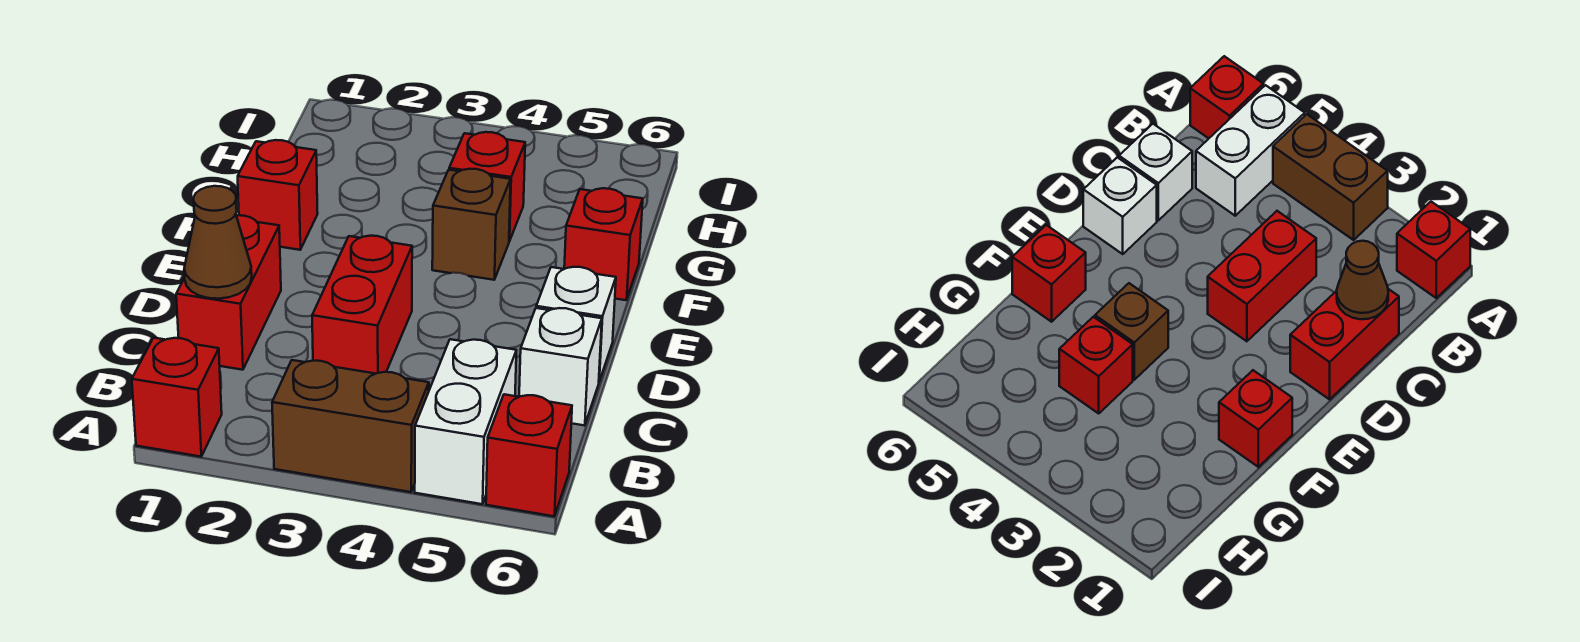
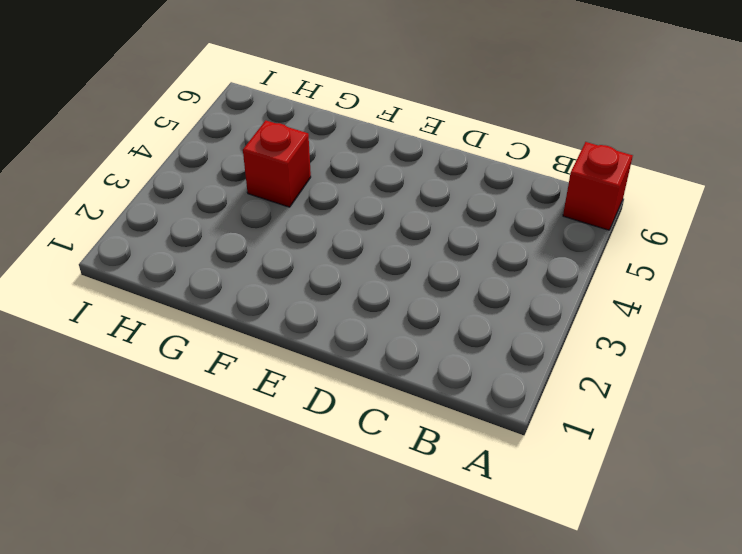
none -> red 1x1 brick [132,338,222,457]
none -> brown 1x2 brick [272,360,429,492]
none -> white 1x2 brick [415,339,516,504]

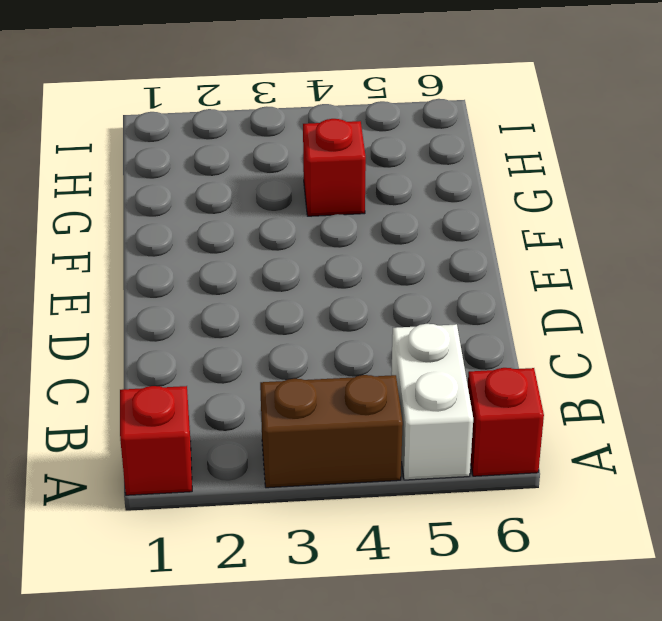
none -> red 1x2 brick [176,215,281,370]
none -> red 1x2 brick [312,236,412,374]
none -> white 1x1 brick [519,308,602,426]

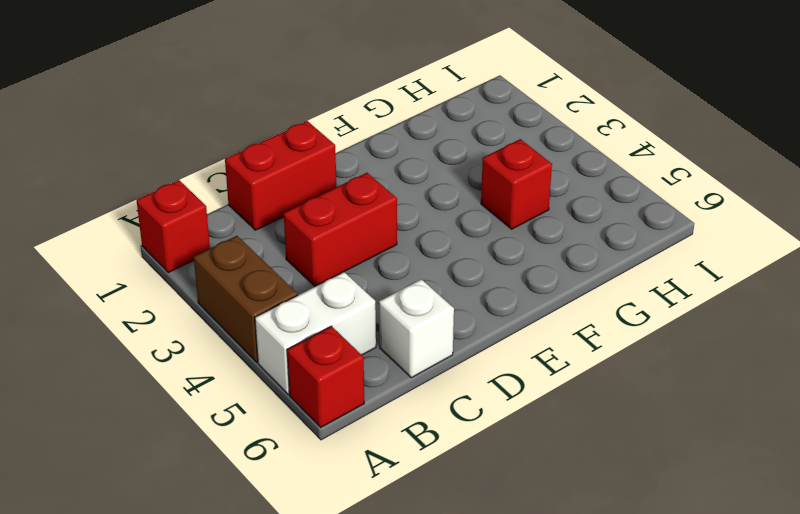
none -> white 1x1 brick [536,267,616,381]
none -> red 1x1 brick [238,140,318,250]
none -> brown 1x1 brick [432,169,511,280]

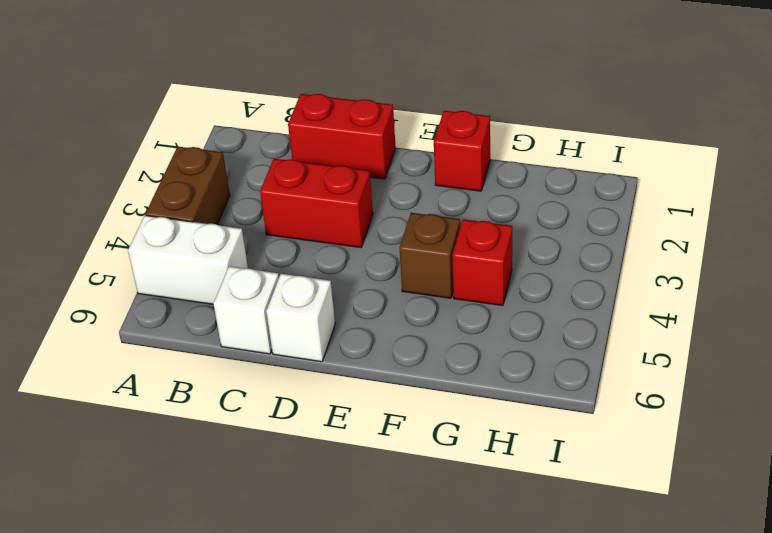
none -> red 1x1 brick [132,338,222,457]
none -> red 1x1 brick [486,394,572,516]
none -> red 1x1 brick [564,188,643,300]

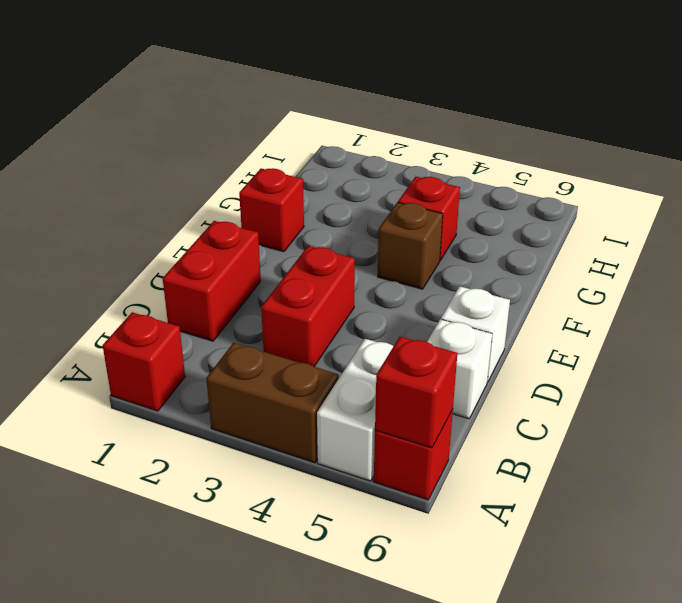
red 1x1 brick [375,337,457,448] -> red 1x1 brick moved to [564,188,643,300]
none -> brown 1x1 cone [184,186,252,299]

